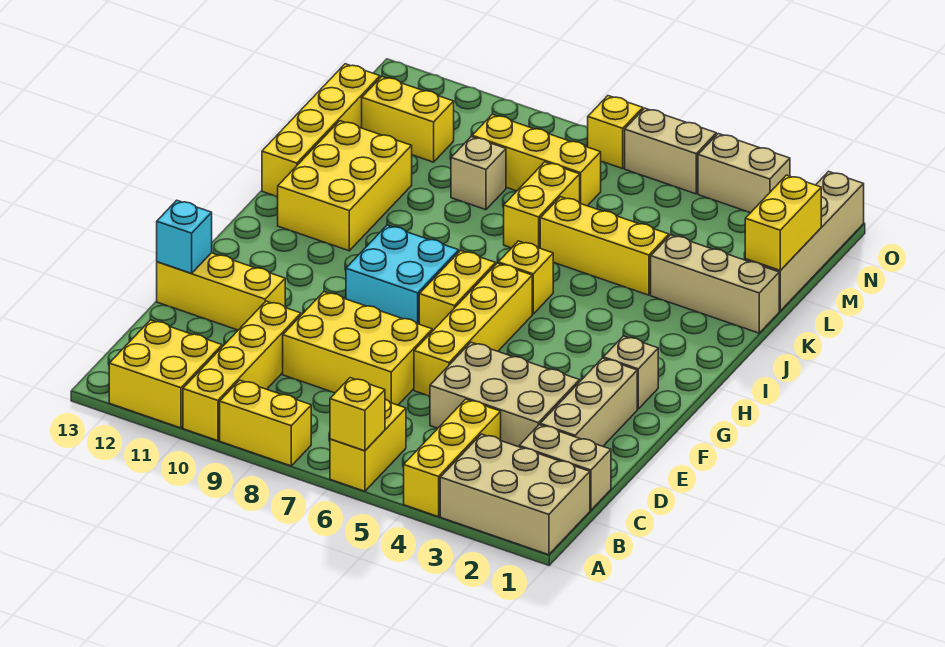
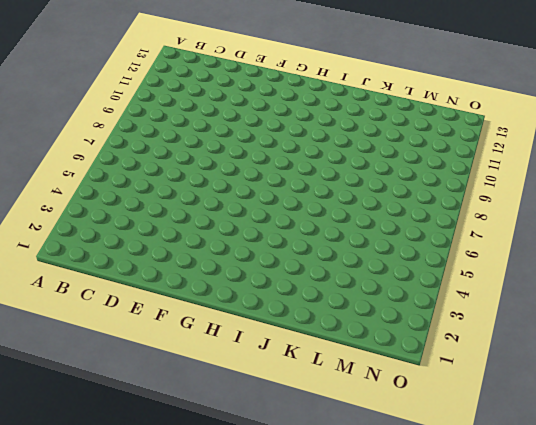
none -> tan 2x3 brick [440,434,590,555]
none -> yellow 1x3 brick [404,399,501,517]
none -> yellow 1x2 brick [330,399,406,491]
none -> yellow 1x2 brick [220,380,311,466]

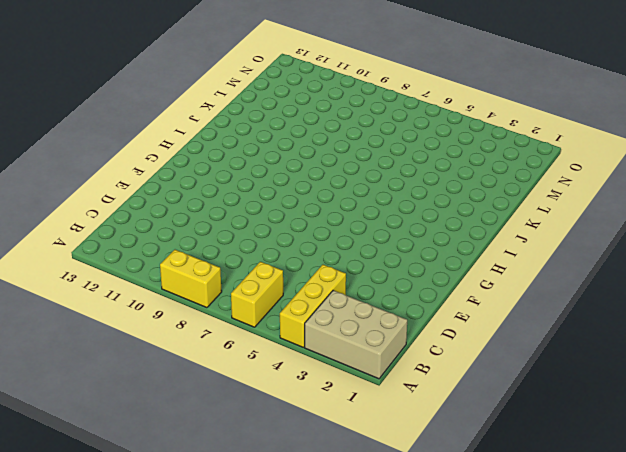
none -> yellow 1x4 brick [183,301,301,441]
none -> yellow 2x2 brick [109,320,222,428]
none -> tan 1x2 brick [519,425,611,510]
none -> tan 1x3 brick [540,358,637,446]

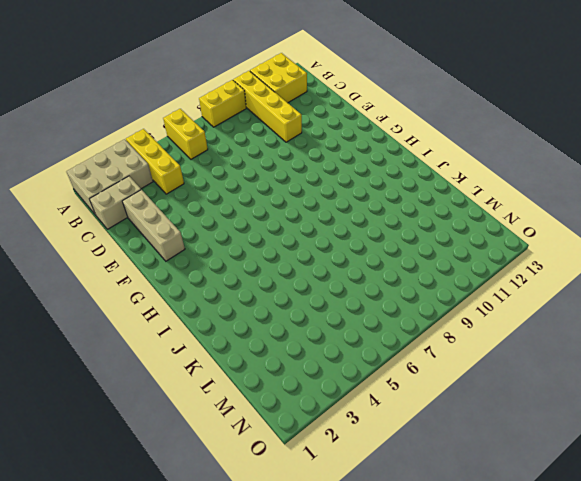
none -> tan 2x3 brick [430,342,580,447]
none -> yellow 2x3 brick [283,292,432,405]
none -> yellow 1x4 brick [414,263,532,396]
none -> yellow 1x3 brick [157,253,285,330]

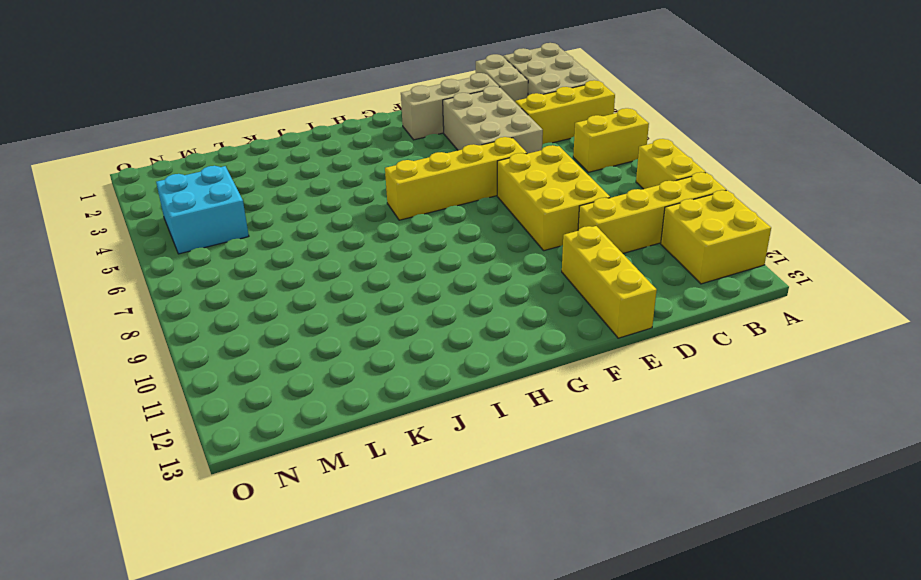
cyan 2x2 brick [156,166,249,254] -> cyan 2x2 brick moved to [346,225,459,324]
none -> tan 1x1 brick [603,336,658,409]
none -> yellow 1x2 brick [419,250,496,331]
none -> yellow 1x1 brick [498,241,553,314]
none -> yellow 2x3 brick [278,121,412,251]

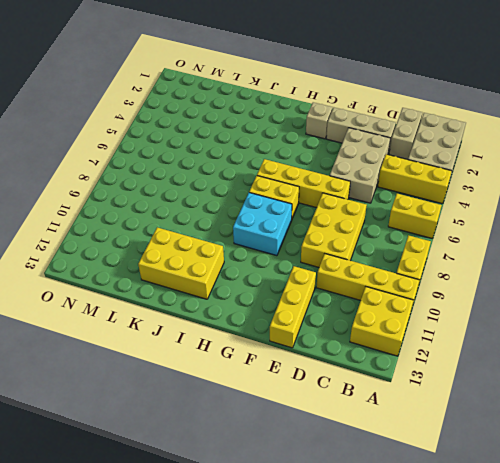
none -> yellow 1x1 brick [498,241,553,314]
none -> yellow 1x4 brick [262,64,380,197]
none -> tan 1x3 brick [651,235,779,333]
none -> yellow 1x3 brick [540,197,669,295]

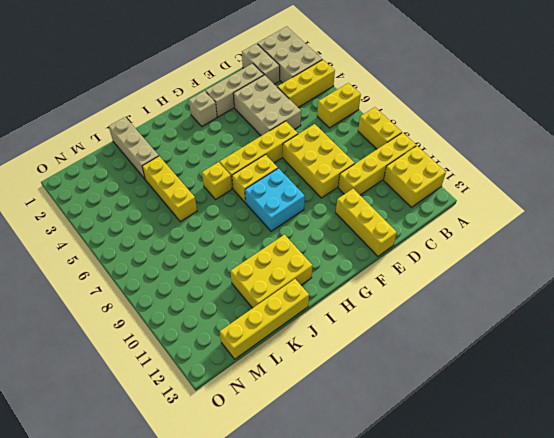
none -> yellow 1x2 brick [504,162,580,248]
none -> tan 1x4 brick [745,172,864,311]
none -> tan 1x1 brick [451,137,506,210]
none -> yellow 1x3 brick [472,114,601,206]

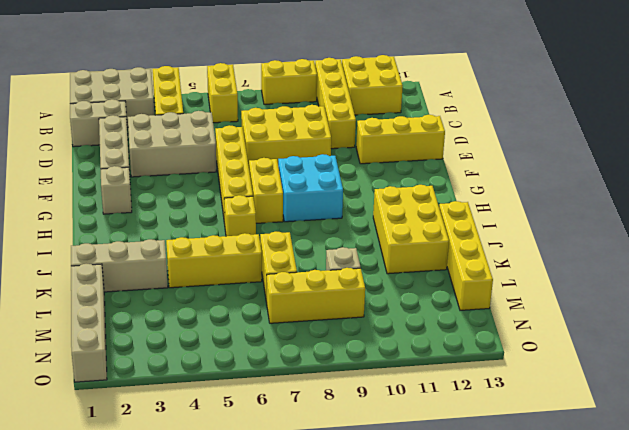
none -> yellow 1x2 brick [362,77,454,162]
none -> tan 1x2 brick [698,134,790,213]
none -> tan 1x2 brick [625,108,716,194]
none -> yellow 1x1 brick [588,96,643,169]

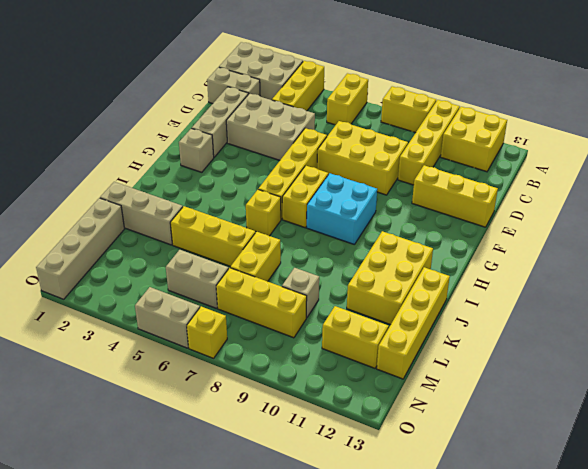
tan 1x2 brick [166,250,228,309] -> tan 1x2 brick moved to [698,134,790,213]
none -> yellow 1x1 brick [330,378,385,451]
none -> cyan 1x1 brick [157,200,212,273]
none -> yellow 1x2 brick [745,175,821,270]

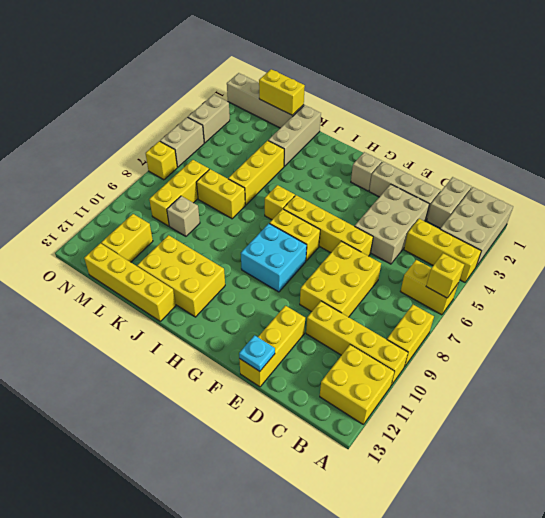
cyan 1x1 plate [239,335,275,371] -> cyan 1x1 brick [157,200,212,273]

